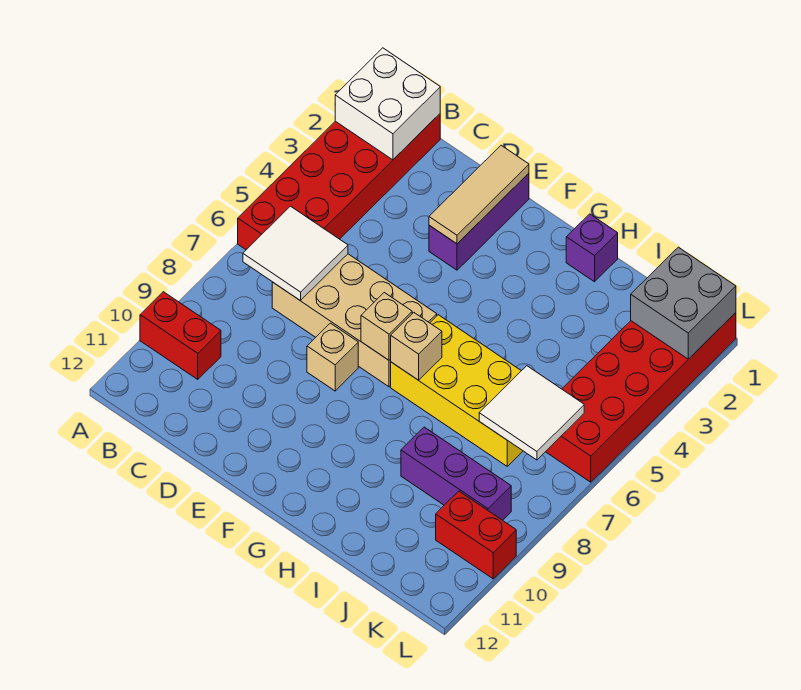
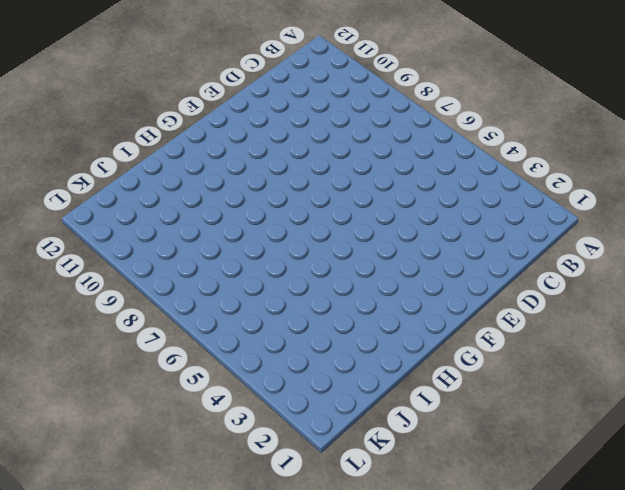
none -> red 2x6 brick [238,114,440,250]
none -> red 1x2 brick [140,292,221,379]
none -> tan 2x4 brick [272,254,437,387]

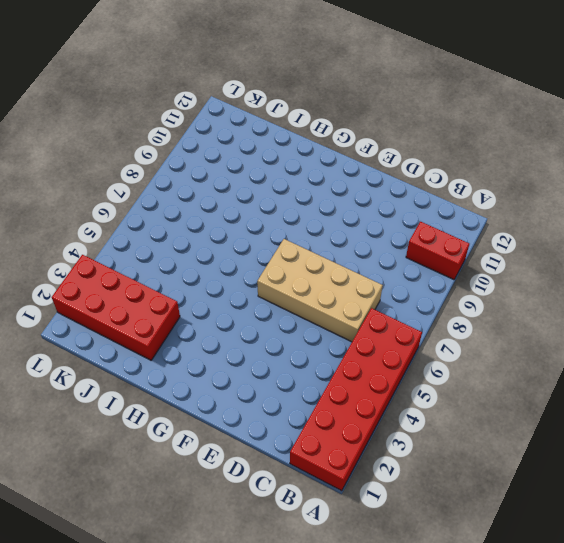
red 2x4 brick [52,255,180,360] -> red 2x6 brick [546,313,736,482]
none -> purple 1x3 brick [429,173,529,270]
none -> tan 1x1 brick [307,323,358,391]
none -> yellow 2x4 brick [391,315,523,466]

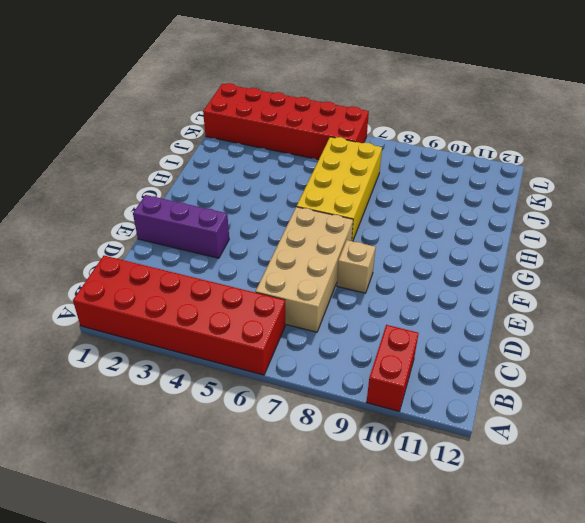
none -> purple 1x1 brick [566,214,618,282]
none -> purple 1x3 brick [401,427,511,520]
none -> red 1x2 brick [436,491,516,579]

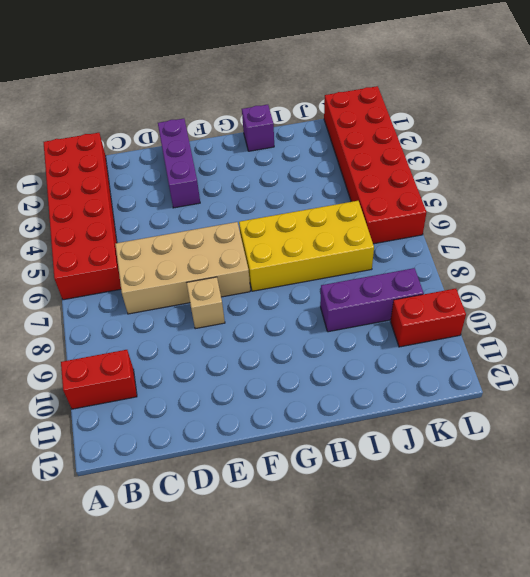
none -> white 2x2 brick [335,48,440,160]
none -> white 2x2 tile [243,206,348,300]
none -> tan 1x3 tile [429,145,529,244]

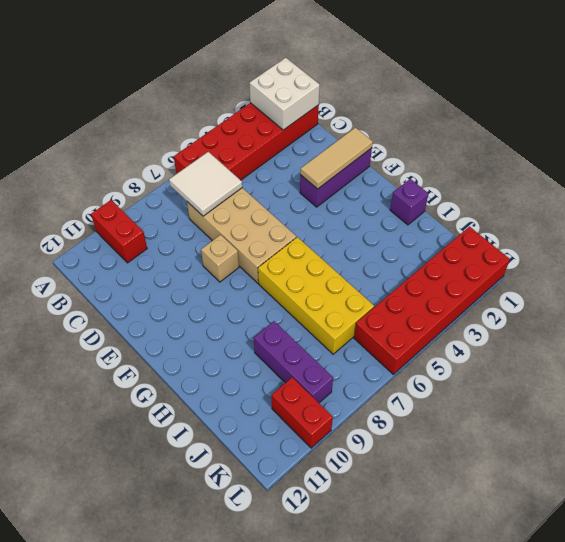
none -> tan 1x1 brick [361,293,412,360]
none -> tan 1x1 brick [391,313,442,380]
none -> white 2x2 tile [479,366,584,460]

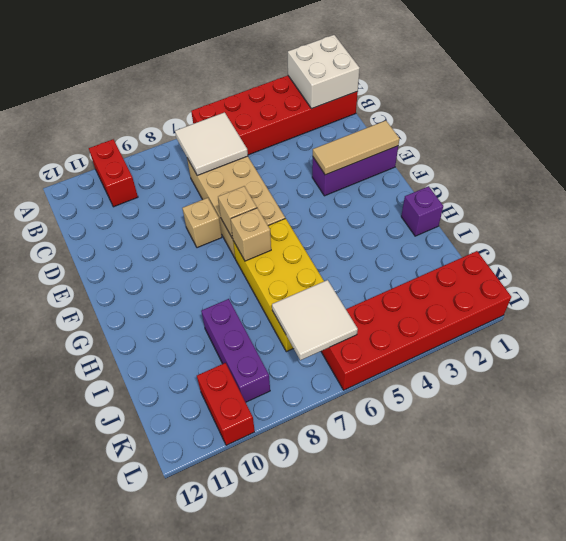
none -> grey 2x2 brick [631,247,736,359]

